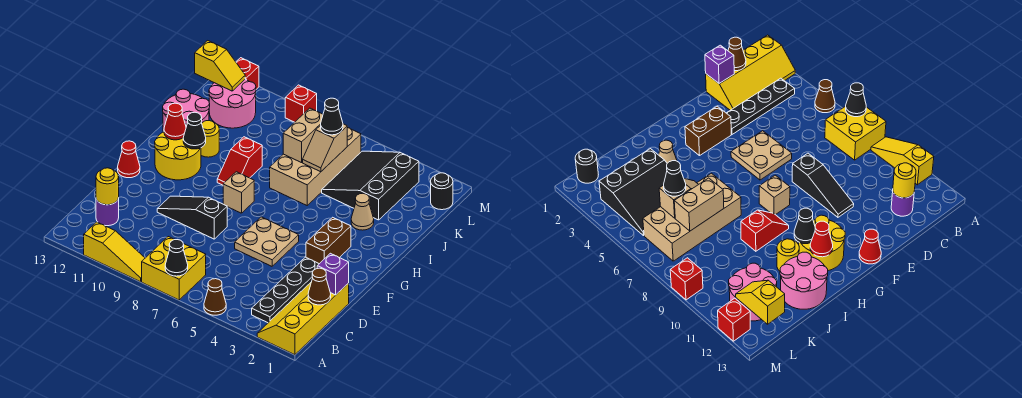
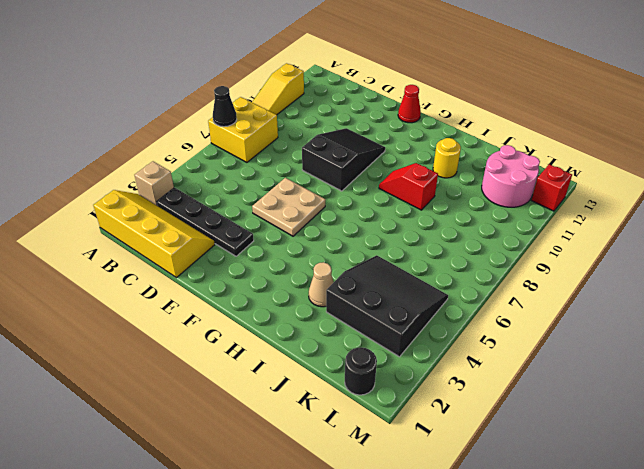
tan 1x1 brick [135,161,174,206] -> tan 1x1 brick moved to [223,172,254,213]
black 2x3 slope [302,128,385,191] -> black 1x3 slope [157,196,227,239]
none -> brown 1x1 cone [204,279,226,315]
none -> purple 1x1 round brick [96,198,119,226]
none -> brown 1x2 brick [306,217,351,264]
none -> yellow 2x2 round brick [155,132,201,180]

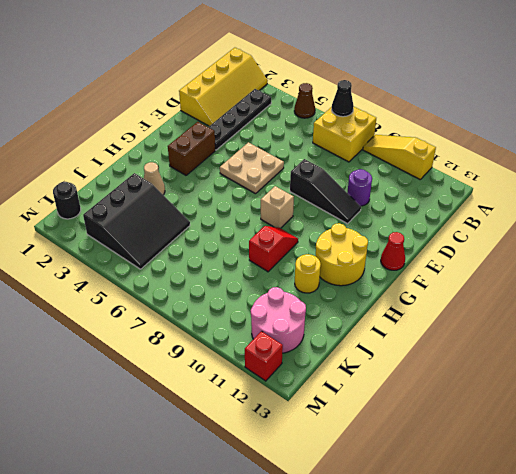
purple 1x1 round brick [347,169,372,206] -> purple 1x1 round brick moved to [96,198,119,226]
none -> tan 2x4 brick [270,128,361,205]
none -> pink 2x2 round brick [163,89,210,132]
none -> red 1x1 brick [285,85,317,122]
none -> brown 1x1 cone [308,268,331,305]

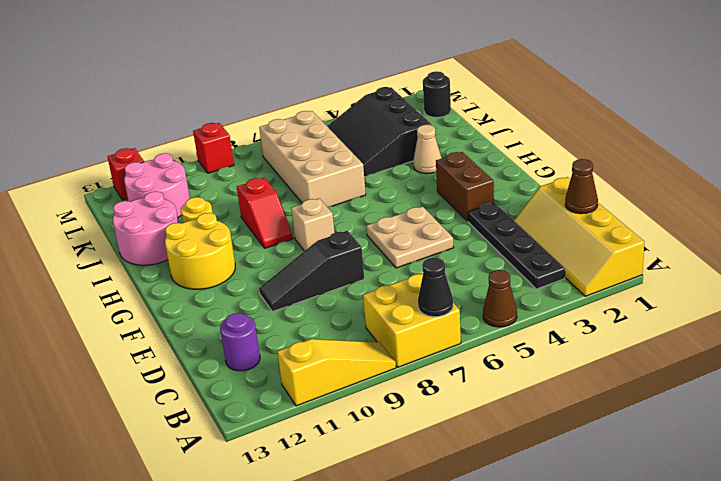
none -> red 1x1 cone [118,141,140,178]
none -> yellow 1x1 round brick [96,168,119,205]
none -> purple 1x1 brick [317,253,349,295]
none -> black 1x1 cone [183,112,206,149]

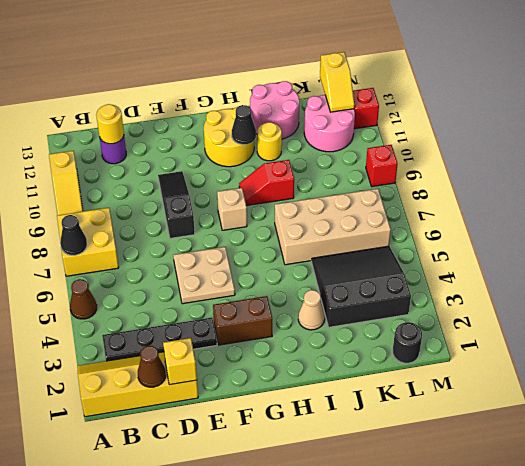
yellow 1x1 brick [163,338,197,385] -> purple 1x1 brick [317,253,349,295]
none -> red 1x1 cone [118,141,140,178]
none -> red 1x1 cone [164,103,186,140]
none -> tan 1x2 slope [303,124,347,172]
none -> tan 1x2 brick [283,108,323,163]

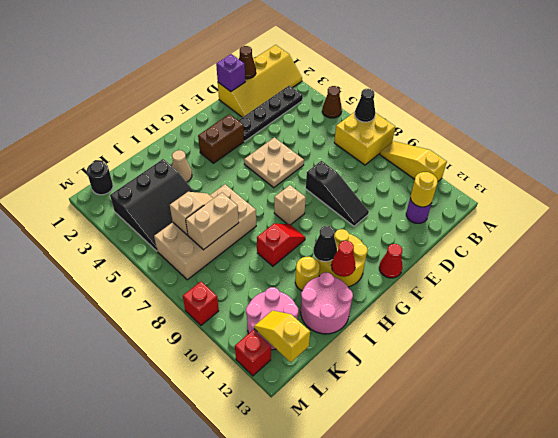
none -> black 1x1 cone [321,98,343,135]

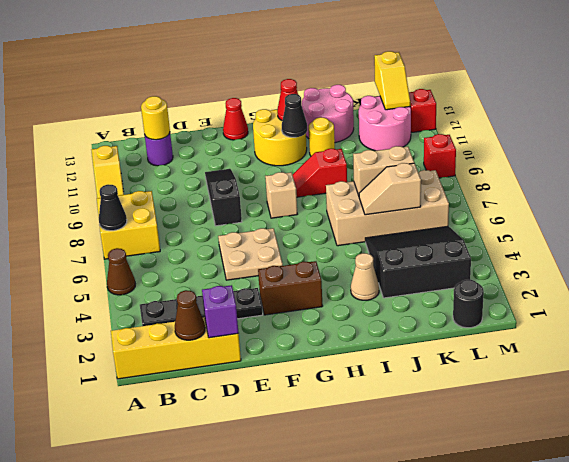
none -> black 1x1 cone [321,98,343,135]

